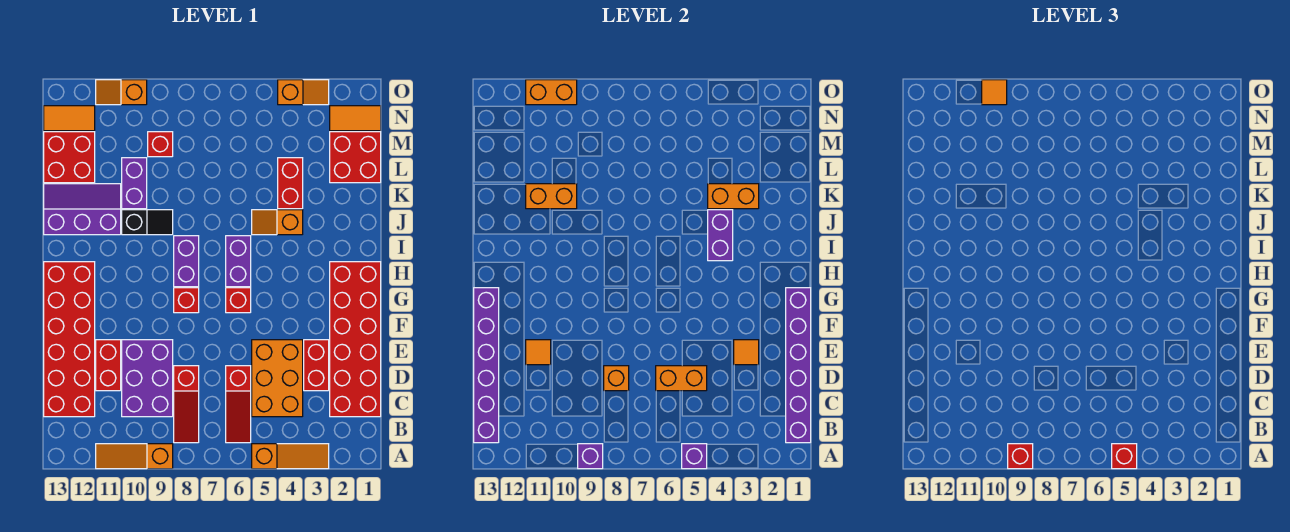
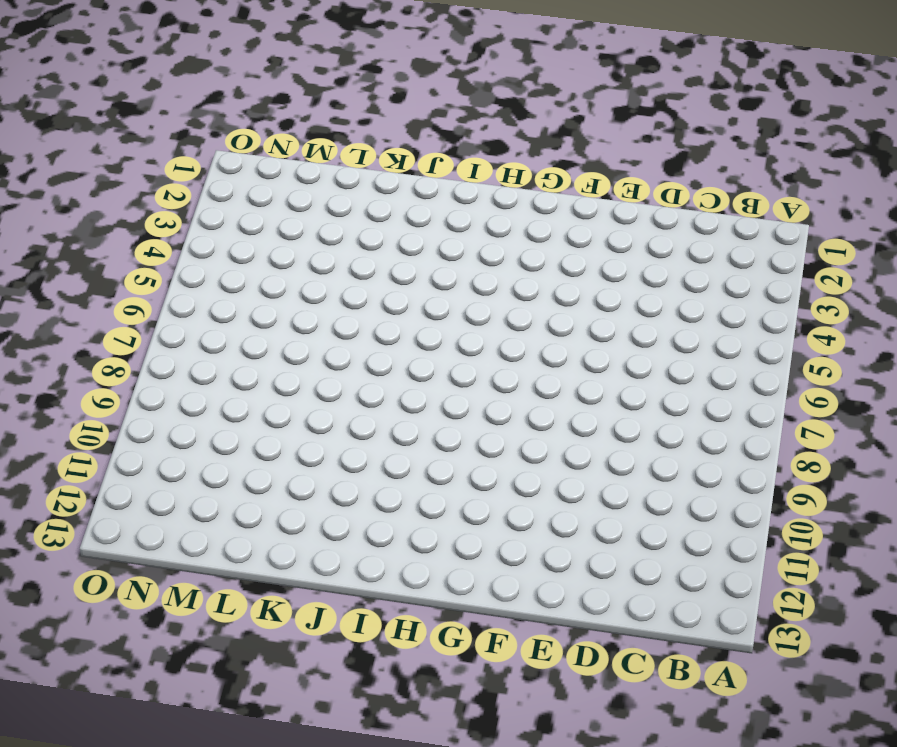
none -> orange 1x3 slope [252,444,329,469]
none -> orange 1x3 slope [96,444,173,469]
none -> red 1x3 slope [226,366,251,443]
none -> red 1x3 slope [174,366,199,443]

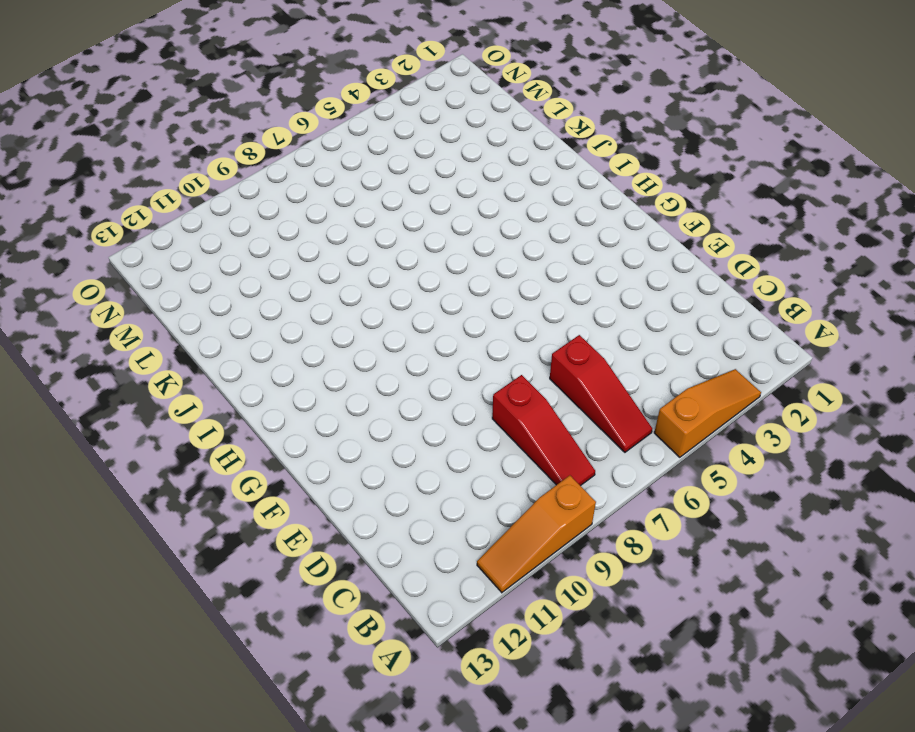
none -> red 2x6 brick [330,262,381,417]
none -> orange 2x3 brick [252,340,303,417]
none -> purple 2x3 brick [122,340,173,417]
none -> red 2x6 brick [44,262,95,417]

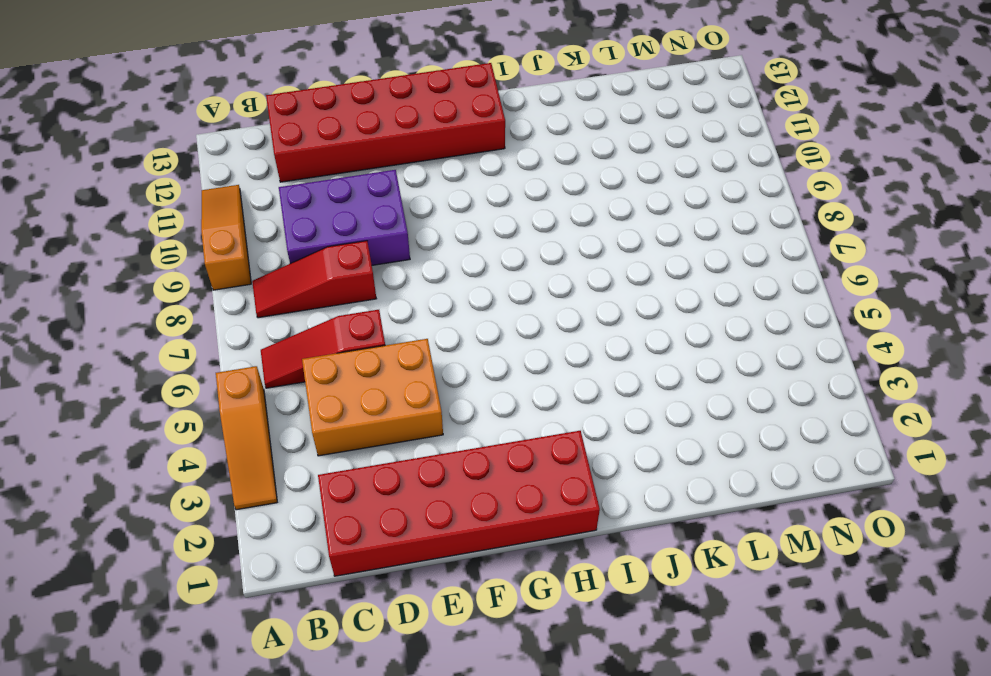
none -> red 1x2 brick [304,340,329,391]
none -> red 1x2 brick [96,340,121,391]
none -> red 1x1 brick [226,288,251,313]
none -> red 1x1 brick [174,288,199,313]

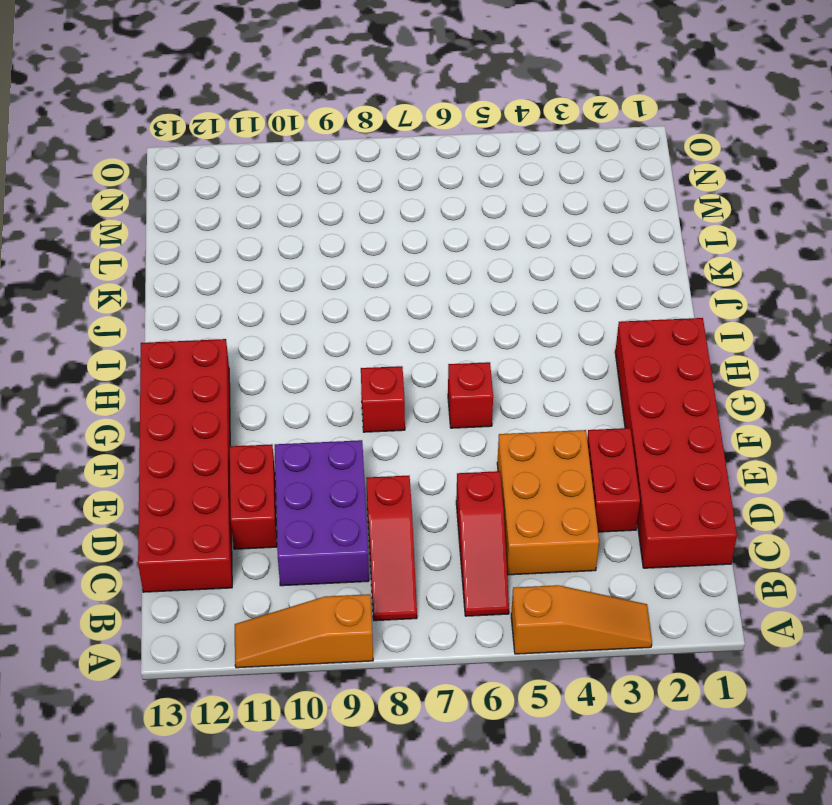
none -> purple 1x2 brick [226,236,251,287]
none -> purple 1x2 brick [174,236,199,287]
none -> orange 1x2 slope [252,210,303,235]
none -> black 1x2 slope [122,210,173,235]

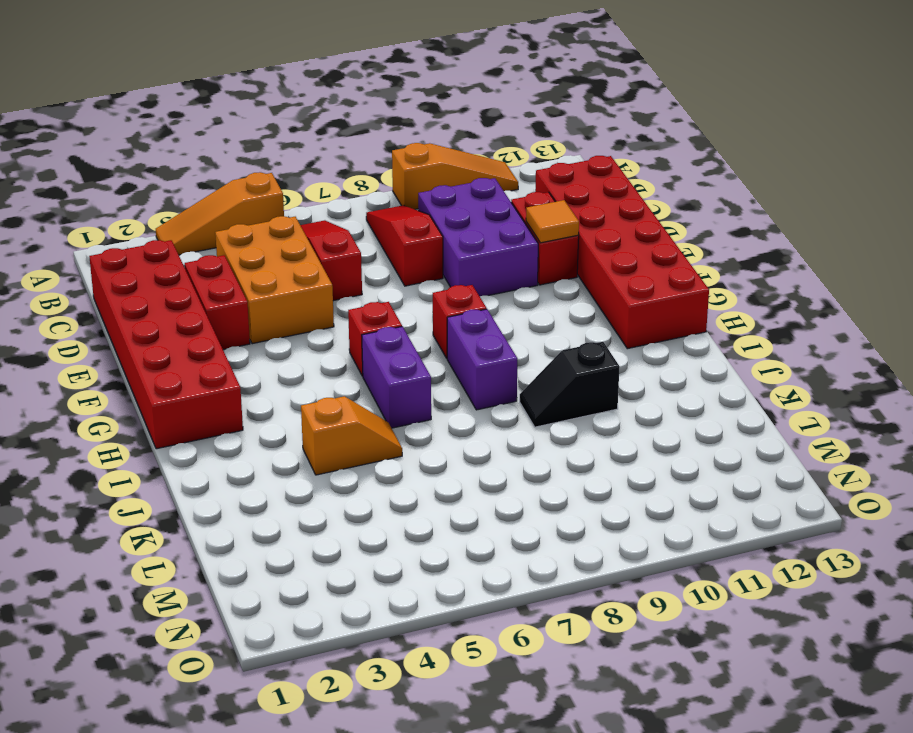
none -> purple 2x3 slope [44,184,121,235]
none -> red 1x2 brick [278,158,303,209]
none -> purple 1x2 brick [122,158,147,209]
none -> red 2x2 brick [330,132,381,183]

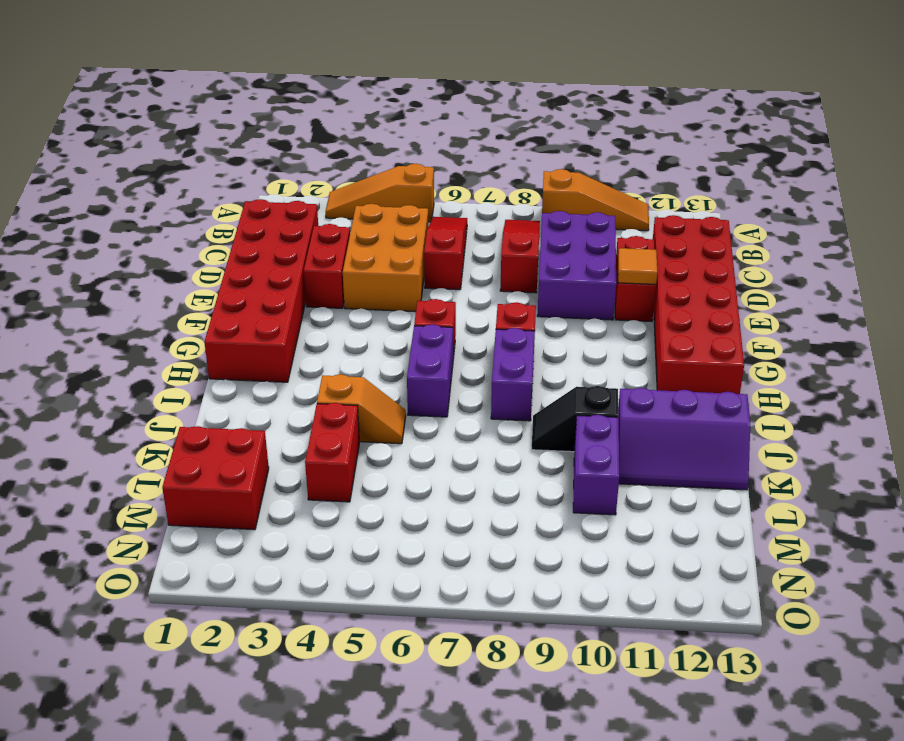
none -> red 2x2 brick [44,132,95,183]
none -> red 1x1 brick [148,132,173,157]
none -> orange 1x2 tile [330,106,381,131]
none -> orange 1x2 tile [44,106,95,131]

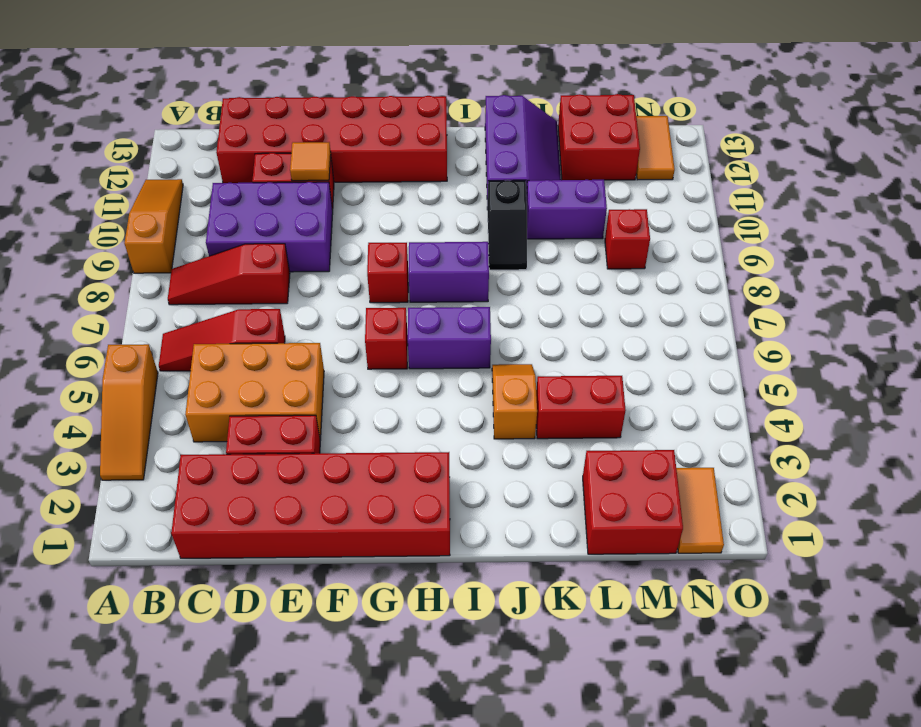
none -> orange 1x2 slope [278,80,329,105]
none -> orange 1x2 slope [96,80,147,105]
none -> purple 1x1 brick [682,444,707,469]
none -> purple 1x1 brick [578,444,603,469]

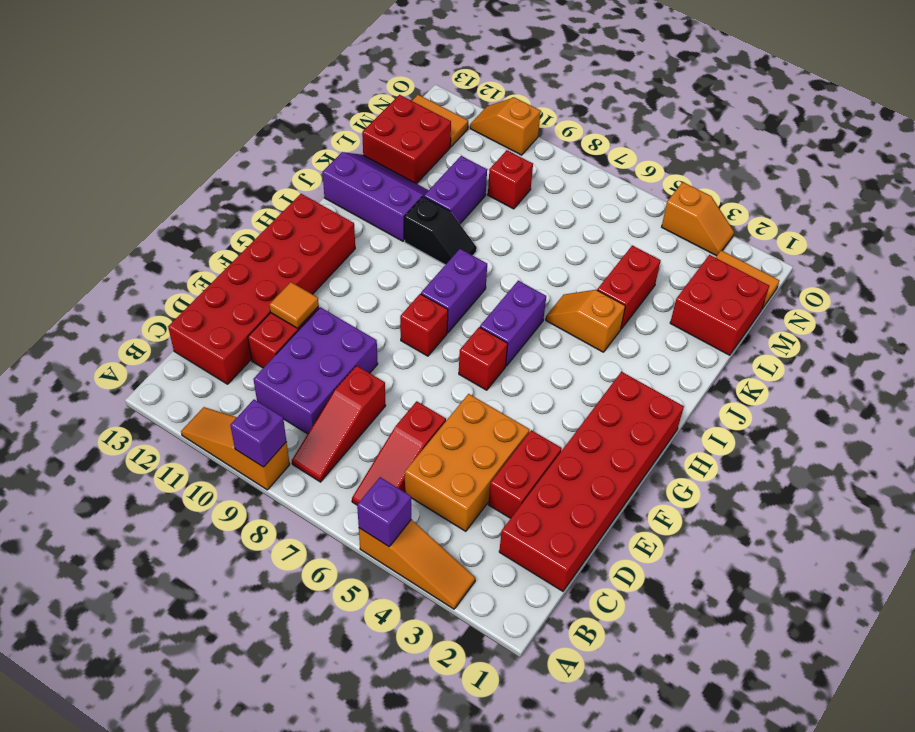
none -> purple 1x6 brick [786,288,811,443]
none -> purple 1x6 brick [474,288,499,443]
none -> orange 1x2 brick [656,366,707,391]
none -> orange 1x1 brick [604,366,629,391]

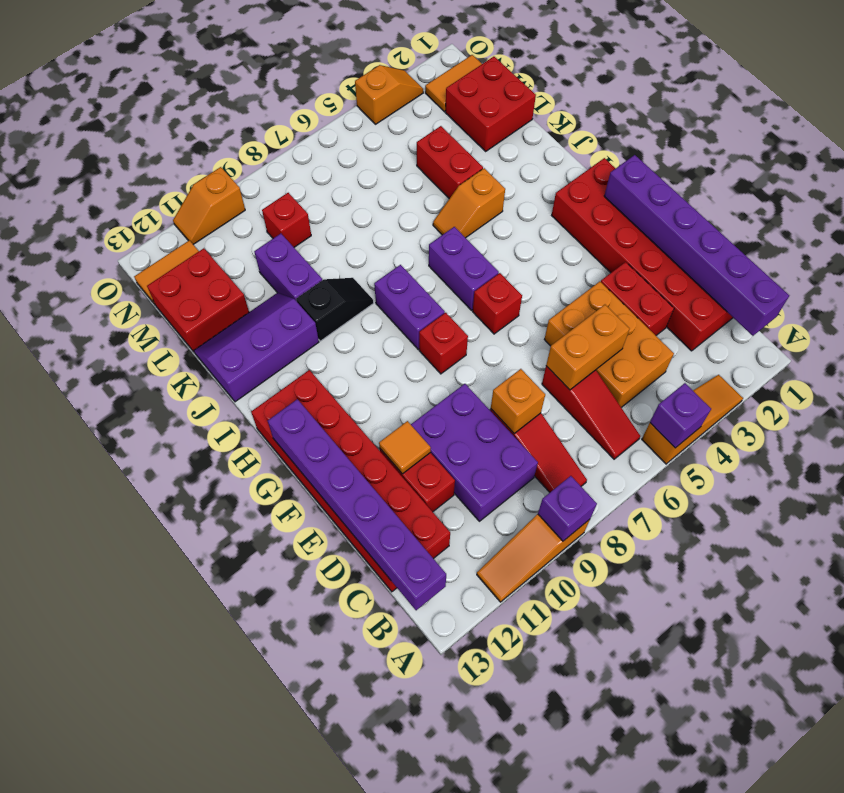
none -> orange 1x1 tile [734,340,759,365]
none -> purple 1x2 brick [708,210,733,261]
none -> orange 1x2 brick [708,184,759,209]
none -> orange 1x2 brick [526,184,577,209]

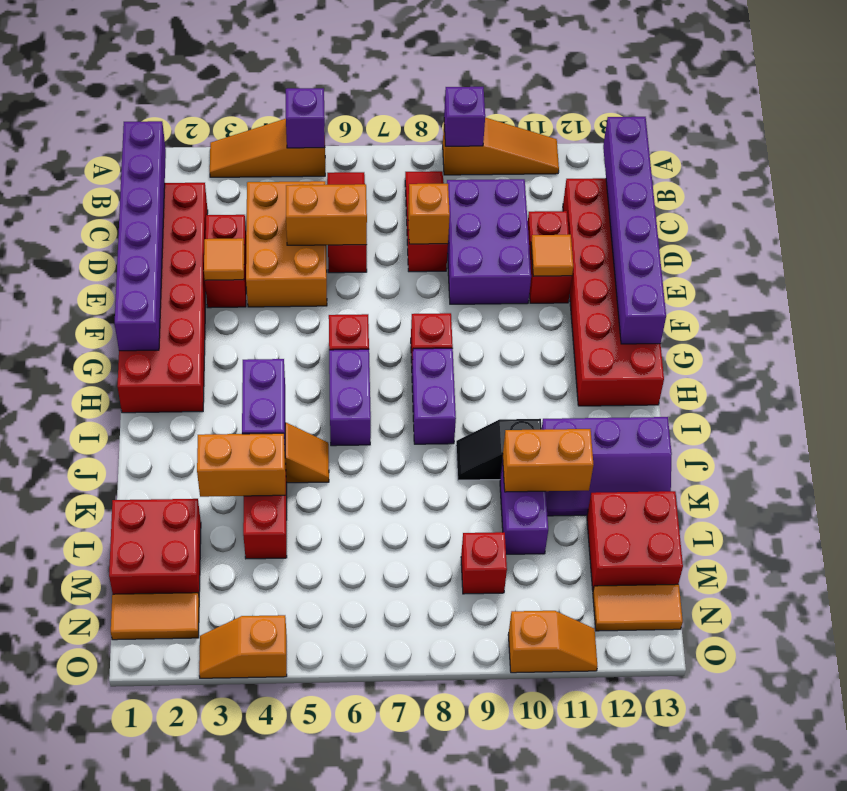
none -> orange 1x2 brick [526,80,577,105]
none -> red 1x1 brick [1112,444,1137,469]
none -> red 1x1 brick [1008,444,1033,469]
none -> orange 1x1 tile [982,80,1007,105]

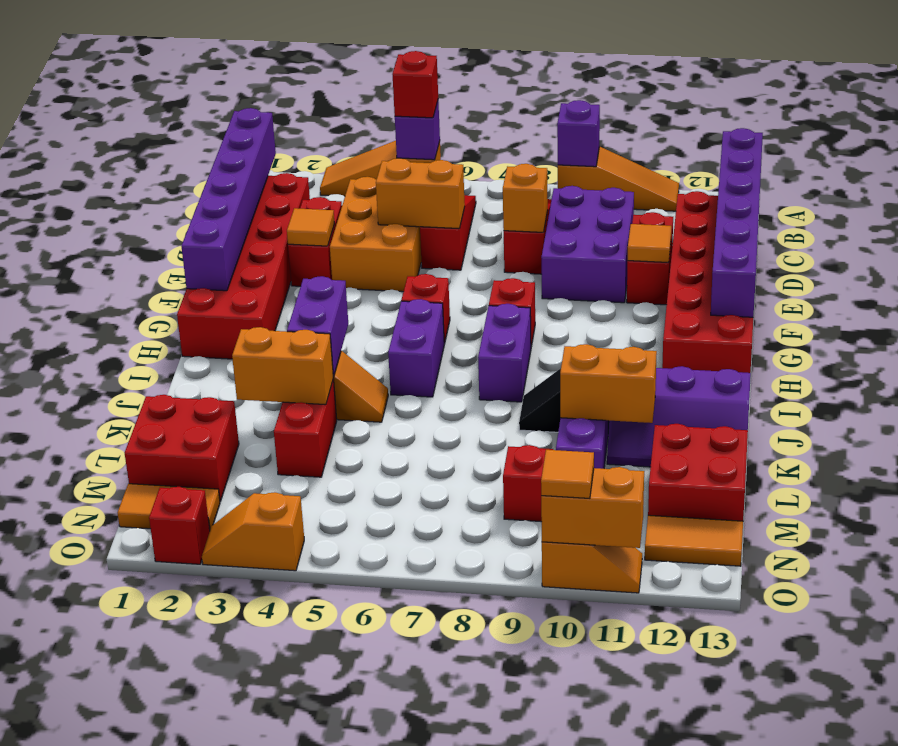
red 1x1 brick [149,487,210,564] -> red 1x1 brick moved to [1008,444,1033,469]

